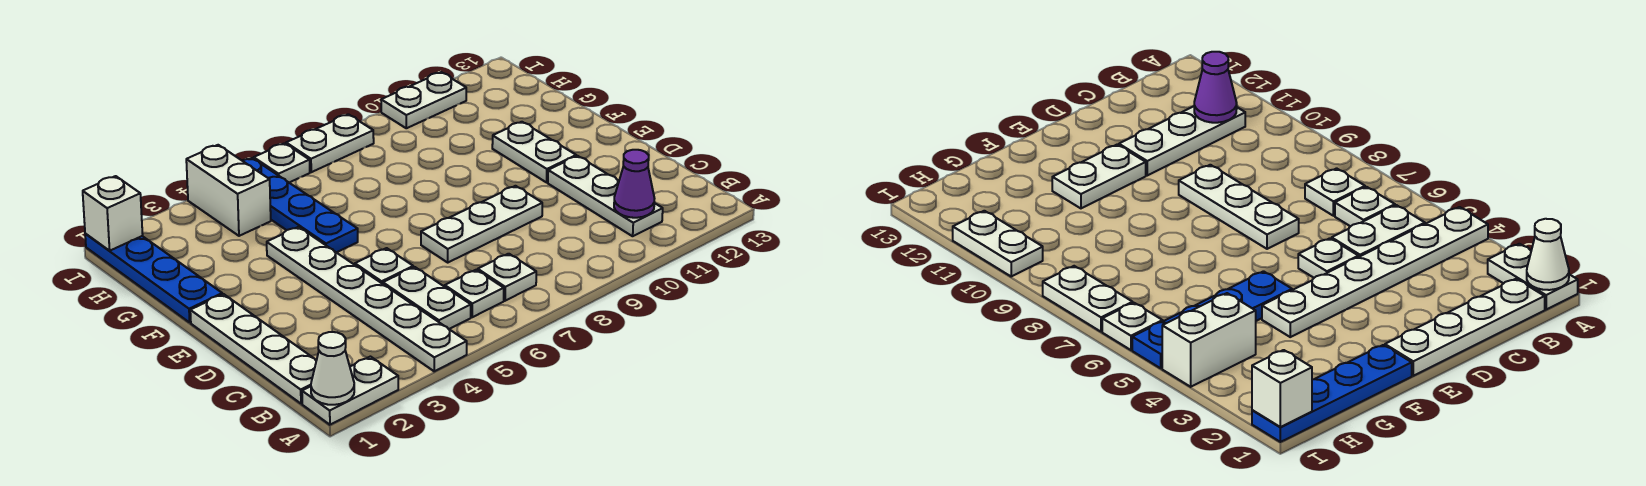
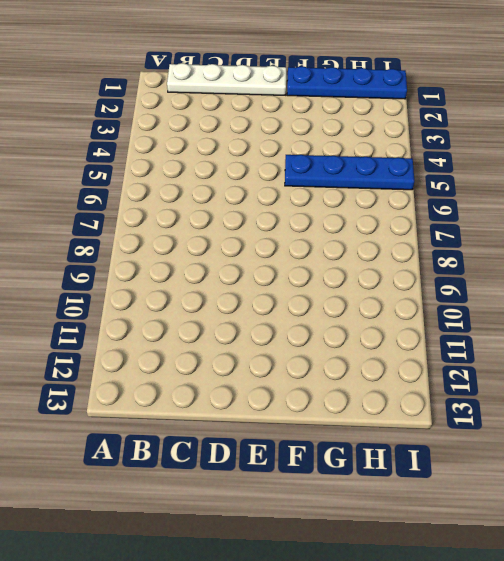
none -> white 1x2 plate [302,357,398,425]
none -> white 1x6 plate [267,227,467,371]
none -> white 1x2 plate [383,267,471,329]

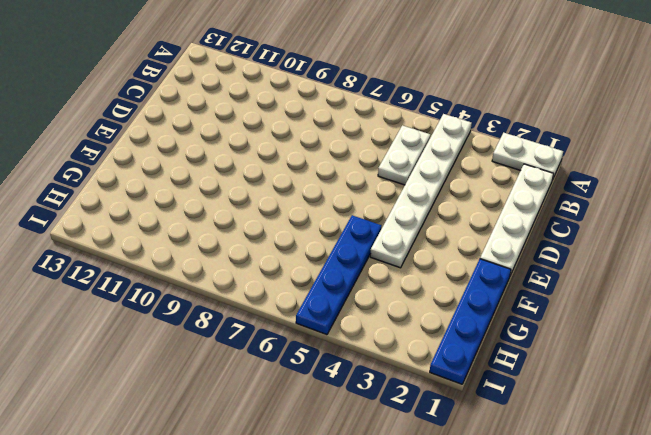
none -> white 1x1 plate [445,270,504,317]
none -> white 1x1 plate [478,254,536,301]
none -> white 1x3 plate [548,156,663,236]

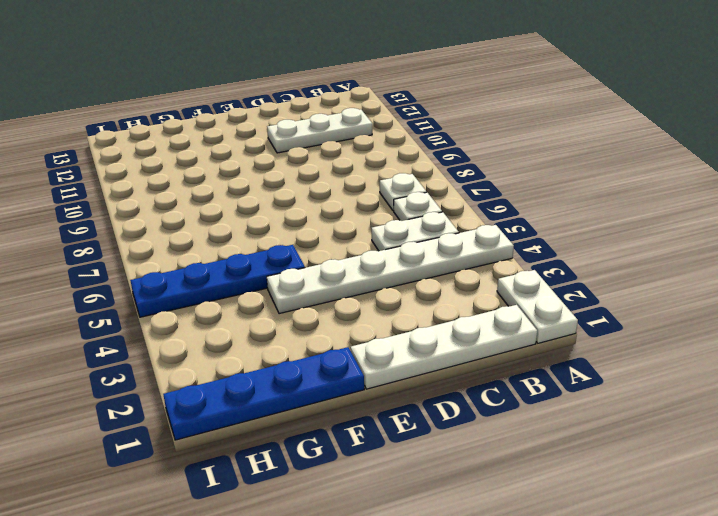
none -> white 1x1 plate [355,248,413,284]
none -> white 1x3 plate [421,186,542,262]
none -> white 1x2 plate [492,122,576,182]

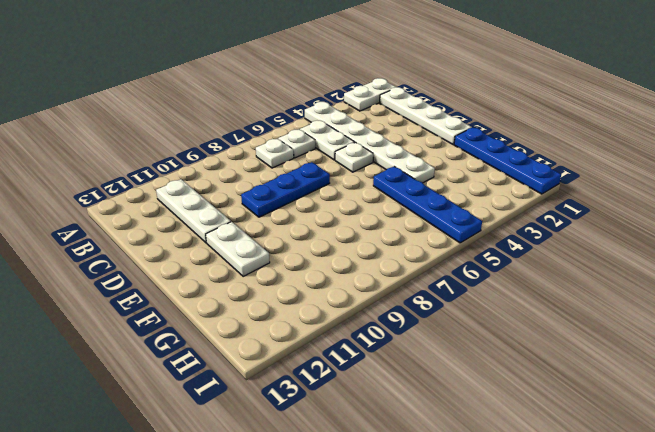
blue 1x3 plate [241,162,330,217] -> white 1x3 plate [421,186,542,262]
none -> white 1x2 brick [186,145,271,236]
none -> white 1x1 plate [254,143,310,182]
none -> white 1x2 plate [286,114,374,172]

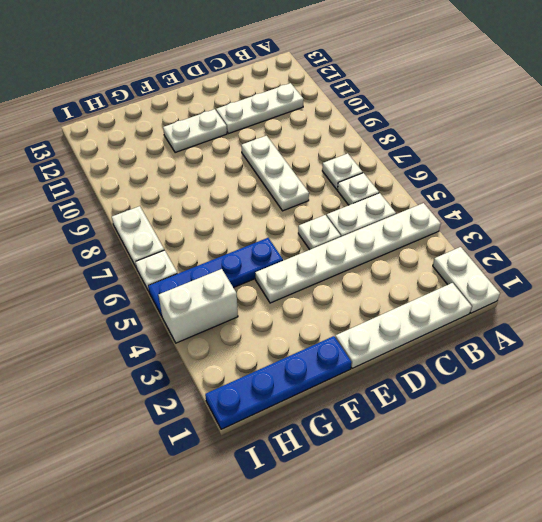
none -> white 1x2 plate [381,72,466,128]
none -> white 1x1 cone [311,332,354,405]
none -> purple 1x1 cone [614,150,655,218]

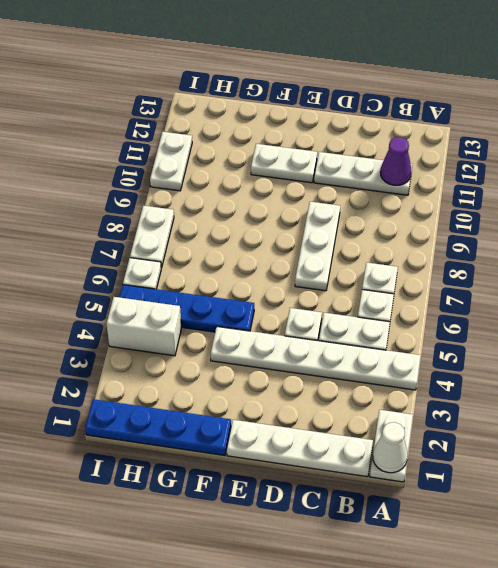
none -> white 1x1 brick [83,176,143,251]

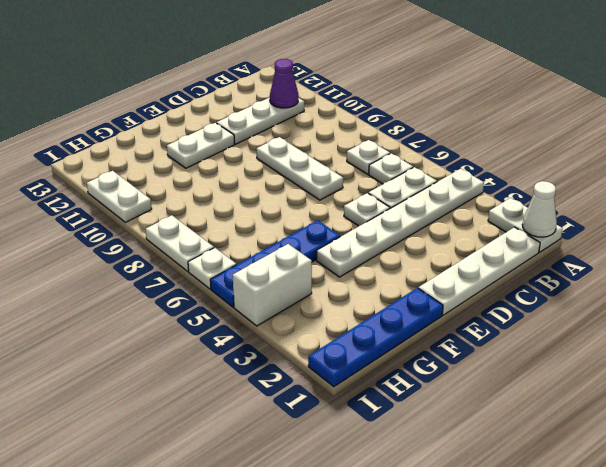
none -> white 1x1 brick [83,176,143,251]

